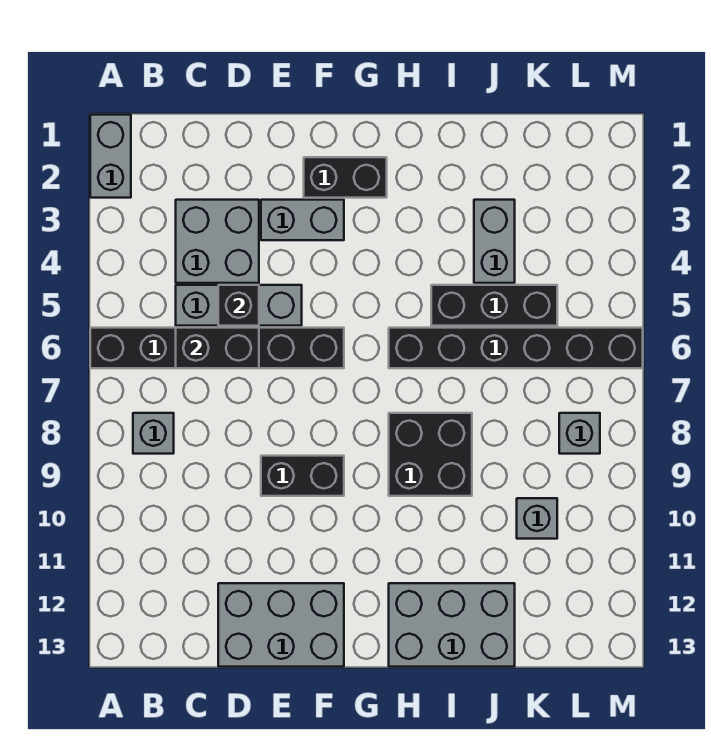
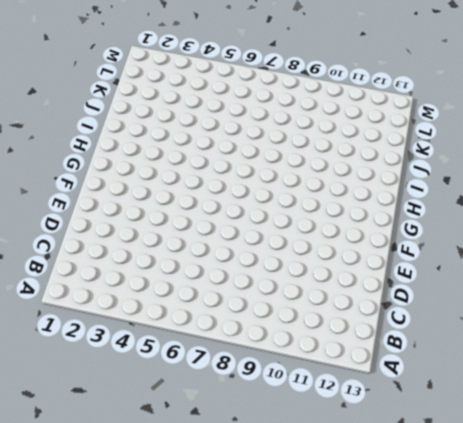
none -> grey 1x2 brick [90,115,131,198]
none -> black 1x6 brick [90,328,344,368]
none -> grey 1x1 brick [133,413,174,454]

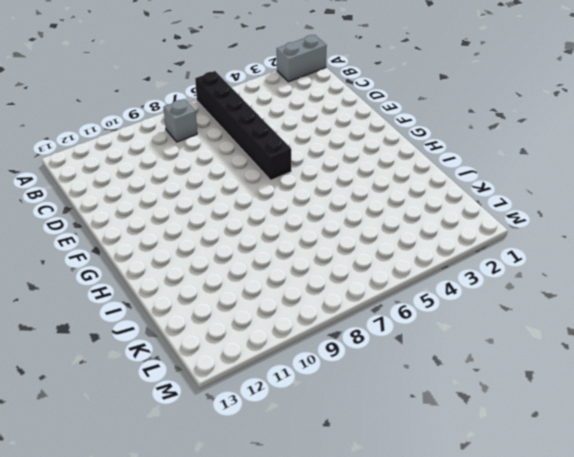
none -> grey 2x2 brick [176,200,259,283]
none -> grey 1x3 brick [176,285,302,326]
none -> grey 2x3 brick [218,583,344,667]

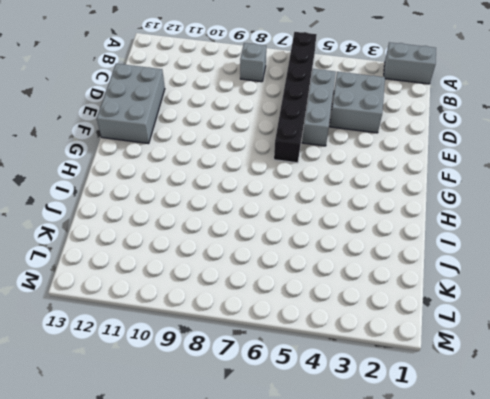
none -> grey 1x2 brick [261,200,344,240]
none -> black 1x2 brick [261,456,344,496]
none -> black 1x2 brick [304,157,387,198]

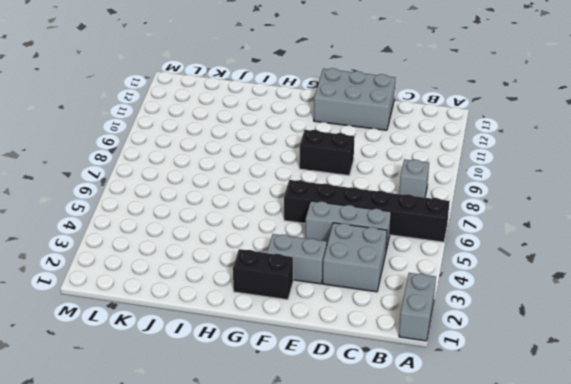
none -> black 1x6 brick [389,328,643,368]
none -> black 2x2 brick [389,413,472,496]
none -> grey 2x3 brick [389,583,515,667]

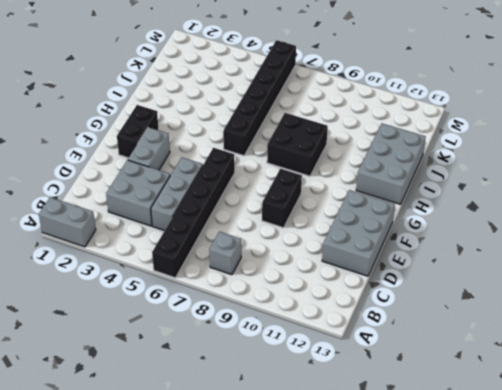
none -> black 1x3 brick [431,285,557,326]
none -> grey 1x2 brick [474,200,515,283]
none -> grey 1x1 brick [517,498,557,539]

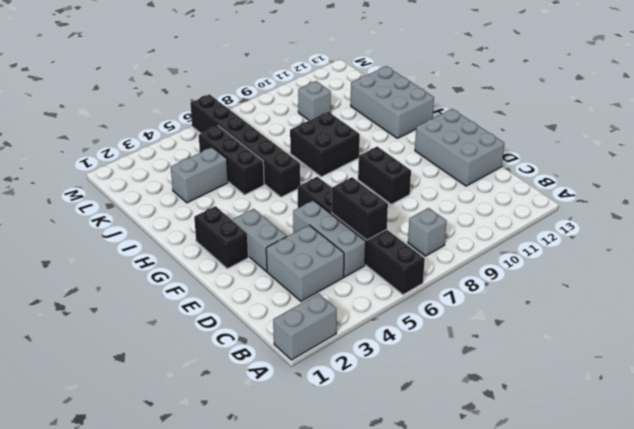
none -> grey 1x1 brick [559,413,600,454]
none -> black 1x1 brick [218,285,259,326]

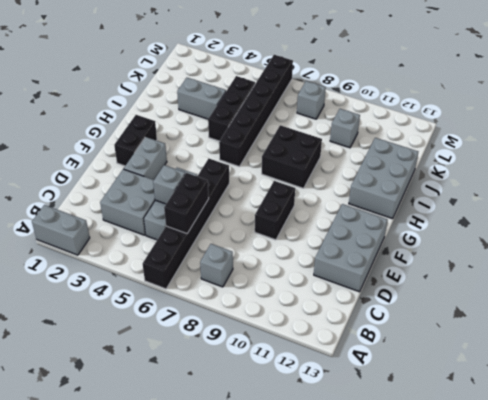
grey 1x1 brick [153,165,185,204] -> black 1x1 brick [218,285,259,326]

